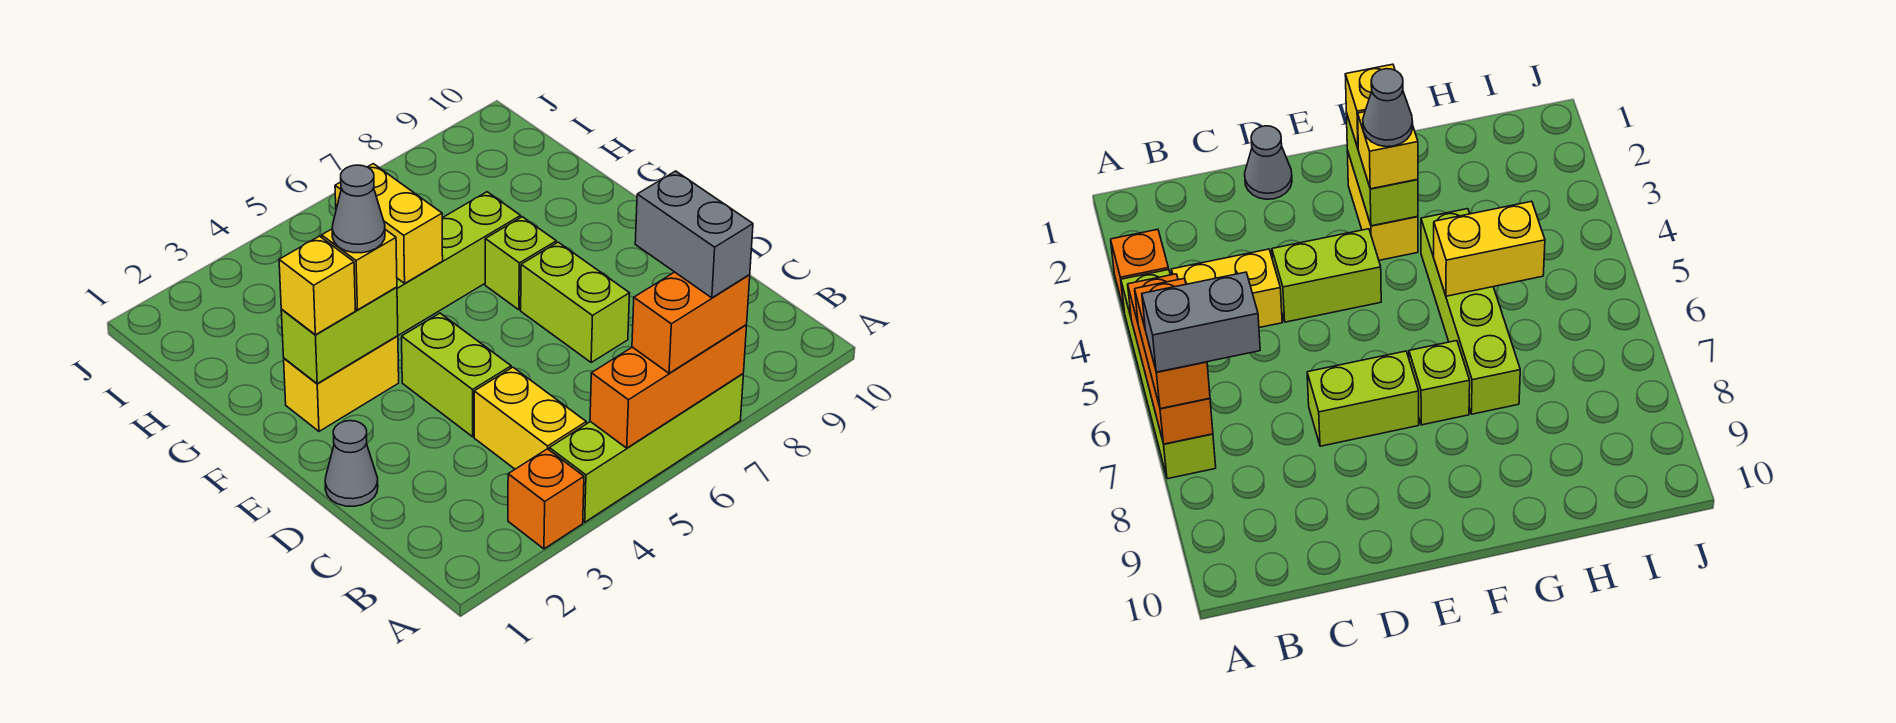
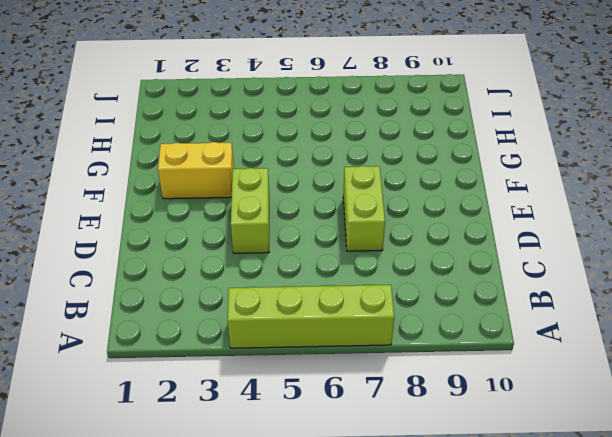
none -> orange 1x1 brick [508,449,584,549]
none -> yellow 1x2 brick [474,367,586,469]
none -> grey 1x1 cone [325,421,378,506]

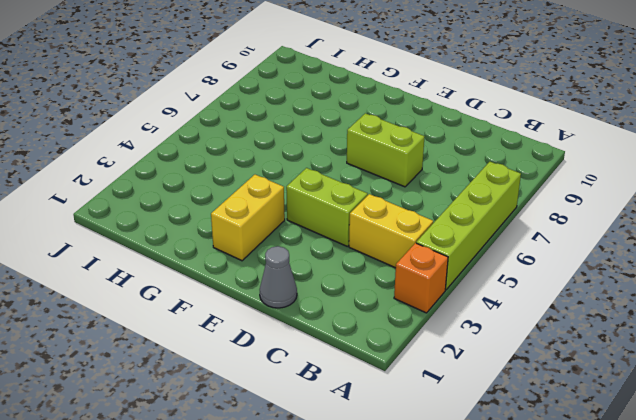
none -> lime 1x1 brick [485,217,556,310]
none -> lime 1x4 brick [397,192,521,335]
none -> orange 1x3 brick [590,325,747,448]

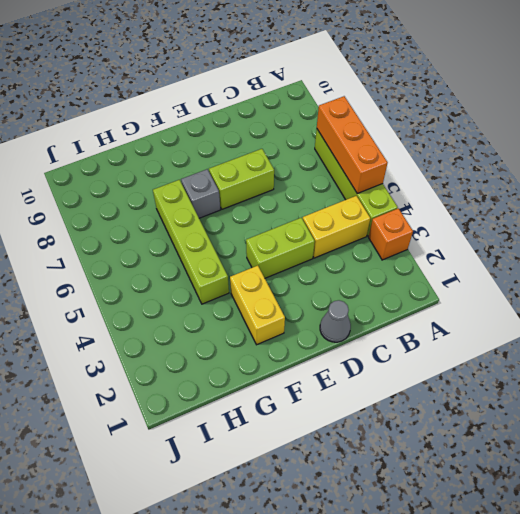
grey 1x1 brick [181,169,220,218] -> lime 1x1 brick [485,217,556,310]
none -> lime 1x2 brick [281,287,398,384]
none -> yellow 1x2 brick [335,164,443,283]
none -> orange 1x2 brick [632,272,750,373]

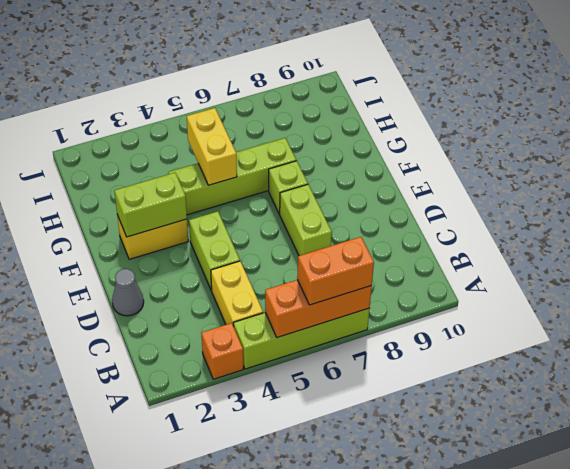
none -> yellow 1x1 brick [279,236,355,335]
none -> yellow 1x1 brick [322,229,397,310]
none -> grey 1x2 brick [635,171,753,298]

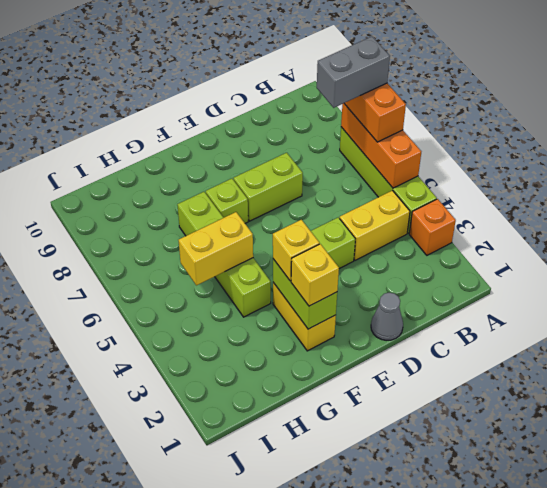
none -> grey 1x1 cone [332,165,385,253]

